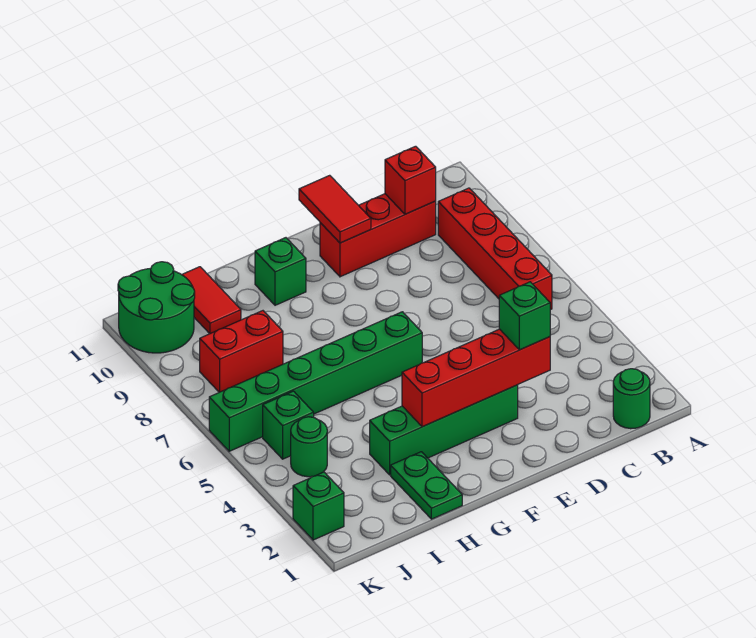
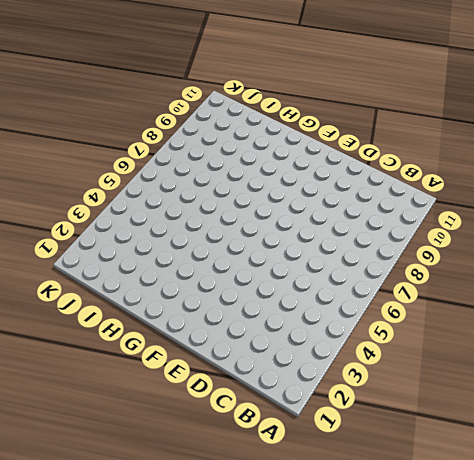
none -> green 1x1 round brick [613,369,650,429]
none -> red 1x4 brick [438,188,552,310]
none -> red 1x3 brick [320,194,436,277]

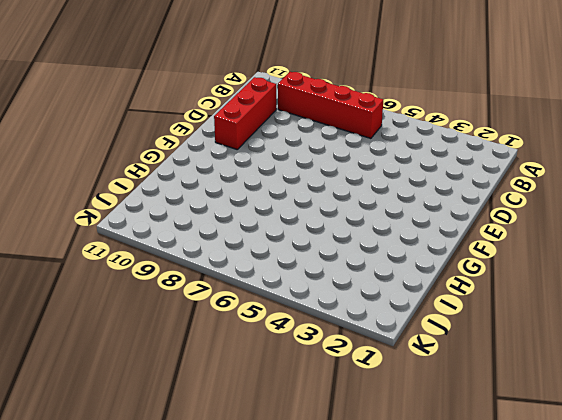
none -> green 1x1 round brick [613,369,650,429]
none -> green 1x4 brick [370,385,518,475]
none -> green 1x6 brick [209,312,422,451]

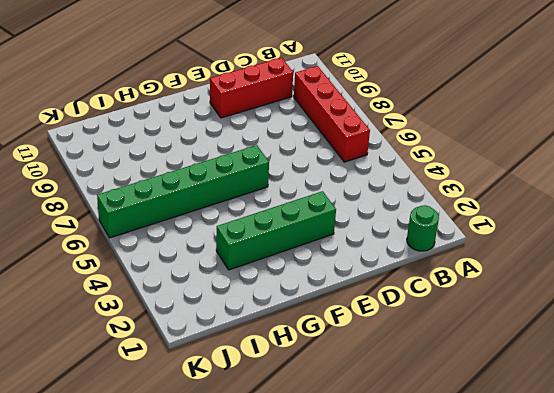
none -> green 1x1 brick [255,238,306,305]
none -> green 1x2 plate [391,452,462,519]
none -> red 1x2 brick [200,311,283,392]

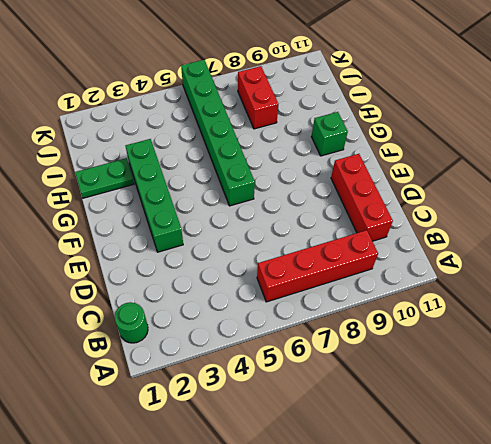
none -> red 1x2 tile [182,267,241,334]
none -> green 1x1 round brick [291,417,327,477]
none -> green 1x1 brick [263,391,314,459]

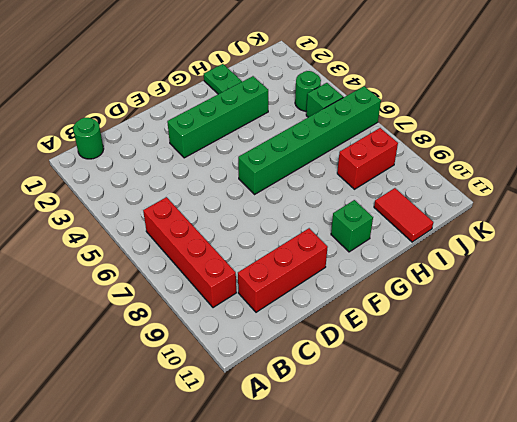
none -> green 2x2 round brick [118,262,195,353]
none -> green 1x1 brick [293,472,344,540]
none -> red 1x1 brick [385,146,436,214]

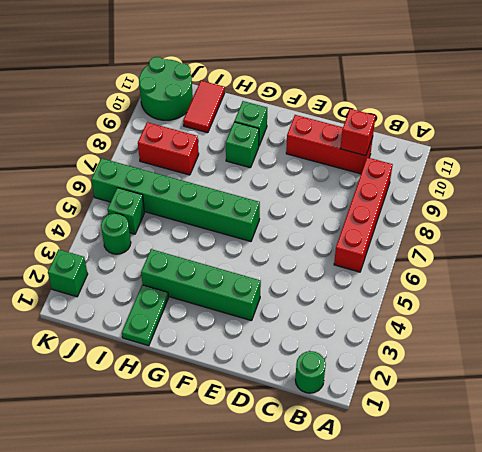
green 1x1 brick [226,122,259,168] -> green 1x1 brick moved to [499,282,550,350]
none -> red 1x4 brick [402,329,550,427]
none -> red 1x2 tile [299,175,371,243]

